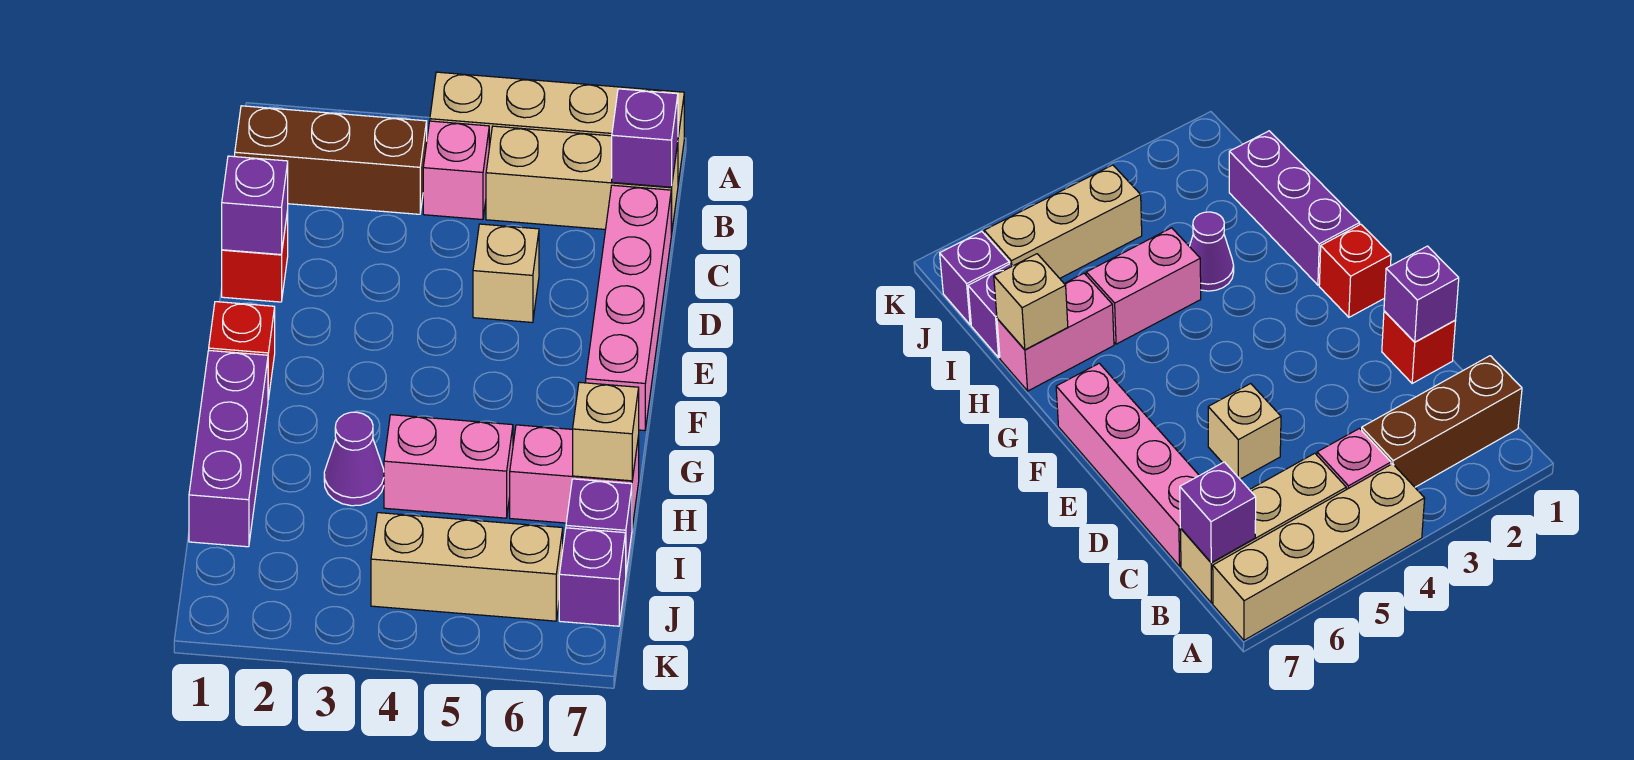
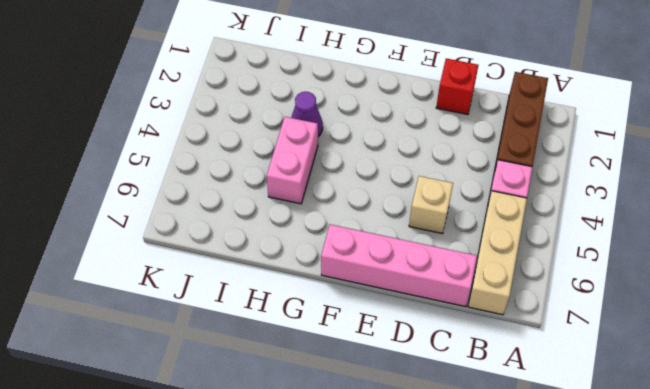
none -> tan 1x4 brick [430,72,684,183]
none -> red 1x1 brick [209,302,275,399]
none -> purple 1x3 brick [189,350,268,547]

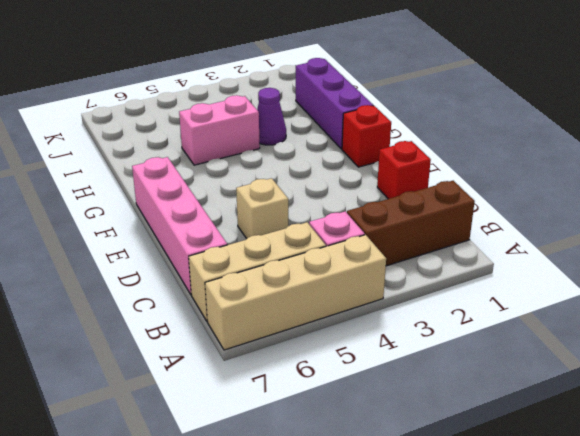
none -> pink 1x2 brick [510,425,639,527]
none -> purple 1x1 brick [566,479,632,572]
none -> tan 1x3 brick [371,513,563,621]

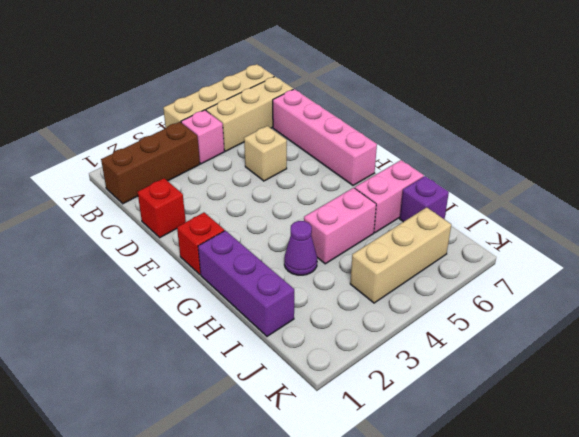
none -> purple 1x1 brick [559,528,626,626]
none -> purple 1x1 brick [612,89,678,187]
none -> purple 1x1 brick [222,156,288,255]

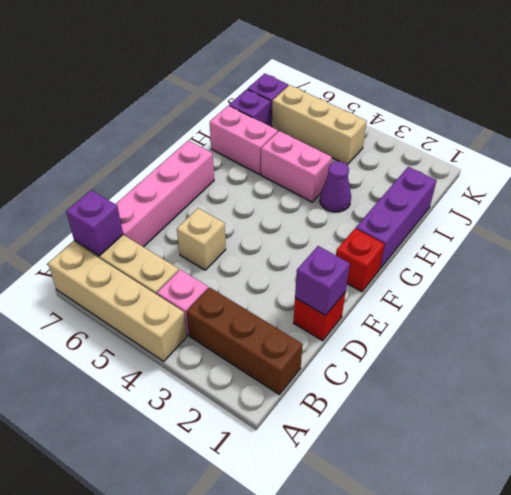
none -> tan 1x1 brick [573,382,639,481]

